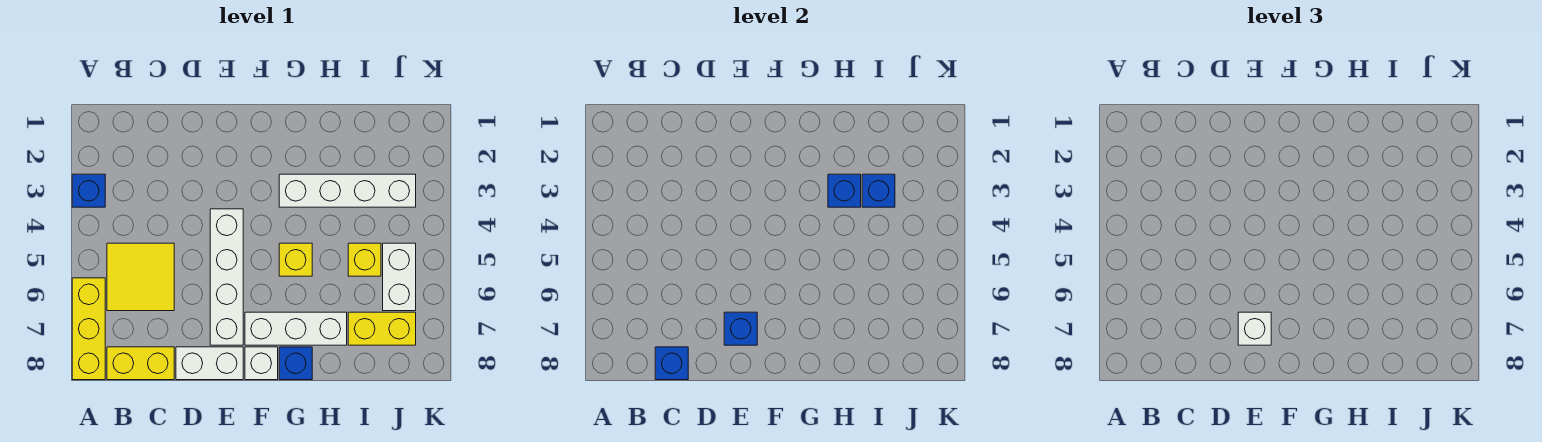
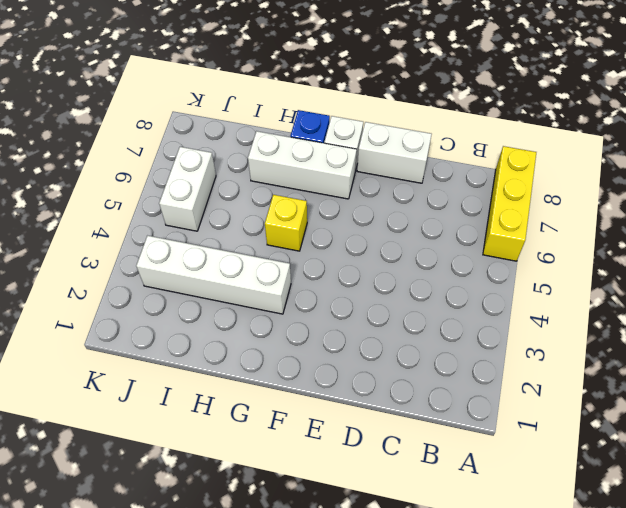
none -> blue 1x1 brick [72,174,105,207]
none -> yellow 2x2 tile [107,243,174,311]
none -> yellow 1x2 brick [107,347,174,380]

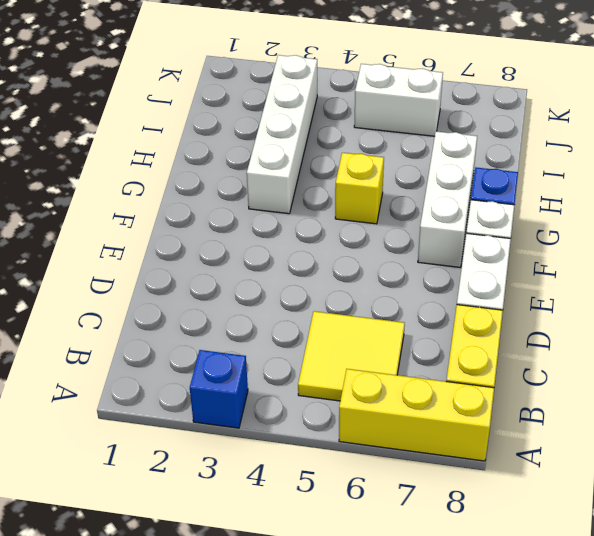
none -> white 1x4 brick [210,209,243,345]
none -> yellow 1x1 brick [348,243,381,276]
none -> yellow 1x2 brick [348,312,416,345]

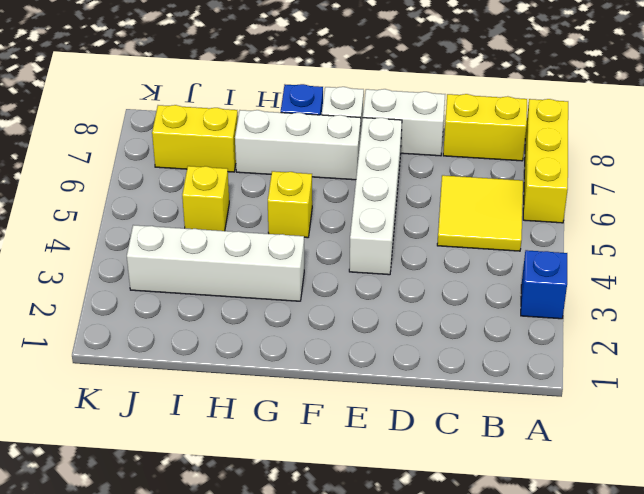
none -> white 1x2 brick [383,243,416,311]
none -> blue 1x1 brick [655,347,688,380]
none -> blue 1x1 brick [724,312,757,345]

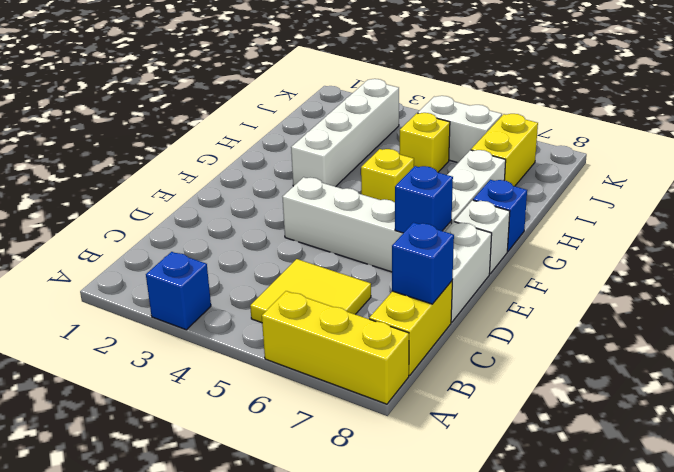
none -> blue 1x1 brick [828,174,861,207]
none -> blue 1x1 brick [862,174,895,207]
none -> white 1x1 brick [1238,312,1271,345]

